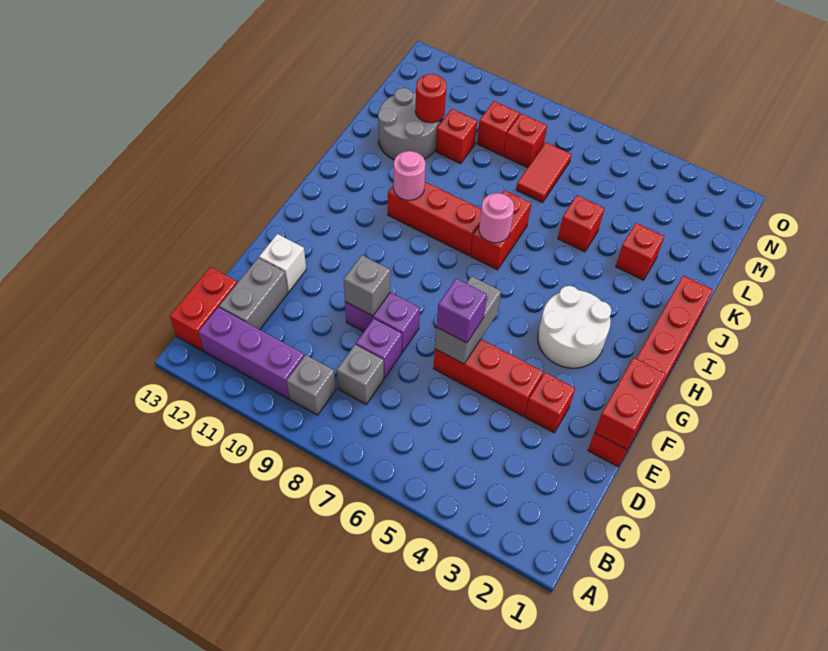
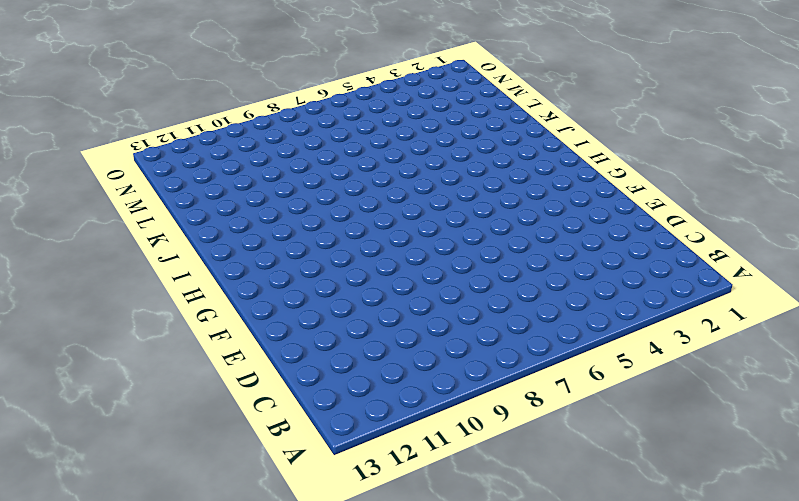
none -> grey 1x1 brick [287,355,336,415]
none -> purple 1x3 brick [199,307,304,399]
none -> red 1x2 brick [170,267,237,351]

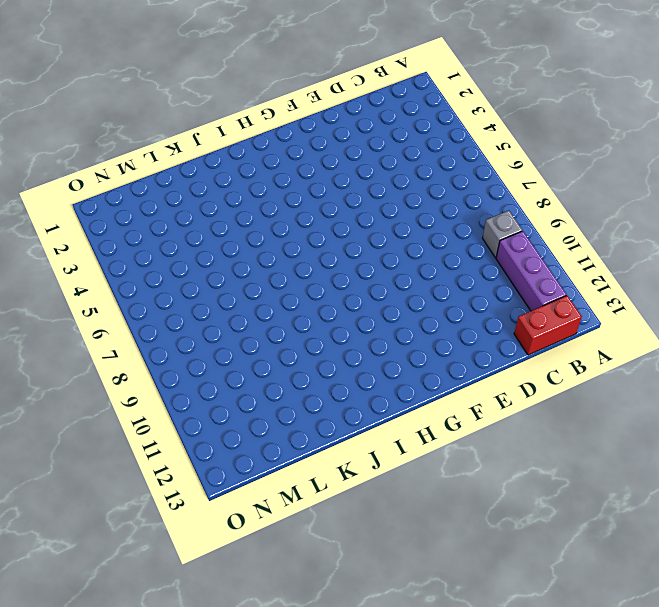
none -> grey 1x1 brick [337,345,384,404]
none -> grey 1x2 brick [219,258,288,330]
none -> purple 1x1 brick [356,319,402,378]

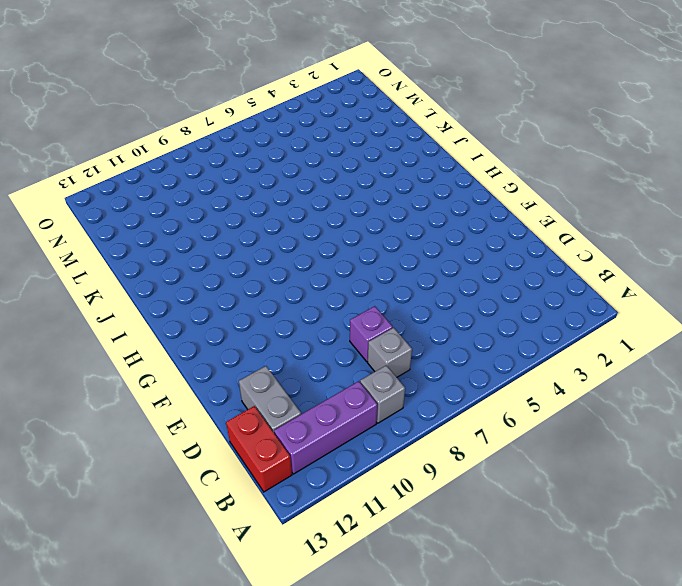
none -> red 1x6 brick [588,276,713,467]
none -> red 1x1 brick [525,373,575,433]
none -> red 1x3 brick [433,339,543,416]

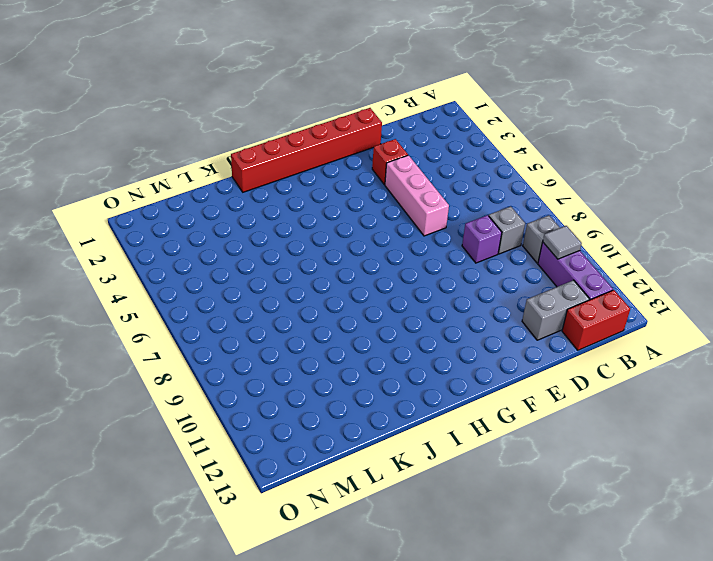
grey 1x1 tile [543,226,582,259] -> none
pink 1x3 brick [385,155,449,236] -> red 1x3 brick [433,339,543,416]
none -> purple 1x2 brick [345,292,420,352]
none -> white 1x1 brick [259,234,306,292]
none -> white 2x2 round brick [538,286,611,368]

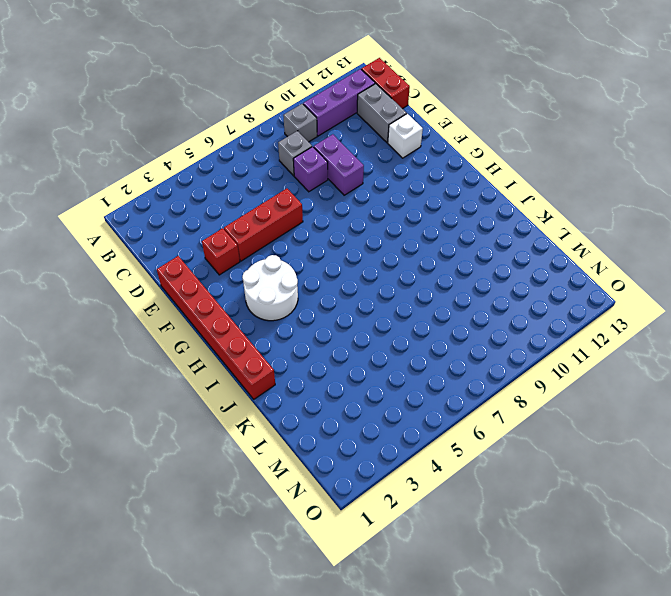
purple 1x2 brick [314,134,364,195] -> purple 1x2 brick turned to [345,292,420,352]
none -> red 1x2 brick [471,190,531,270]
none -> red 1x3 brick [388,182,481,255]
none -> red 1x1 brick [616,223,664,280]

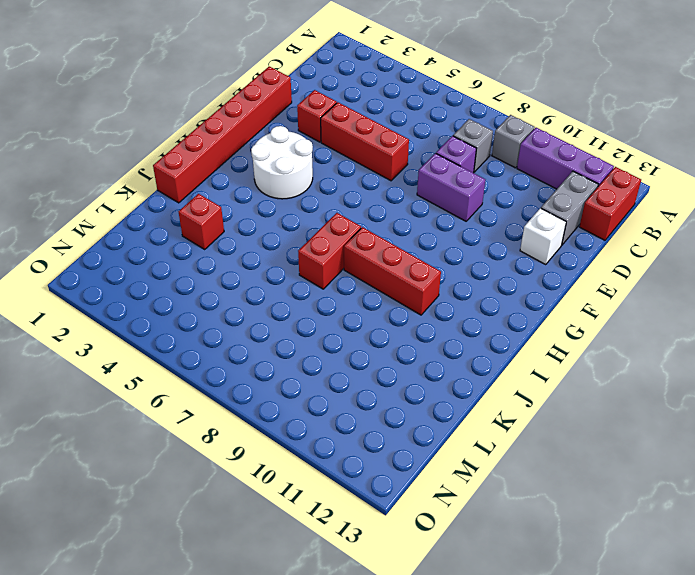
none -> red 1x1 brick [558,195,604,252]
none -> grey 2x2 round brick [378,88,439,160]
none -> red 1x2 tile [516,142,572,203]

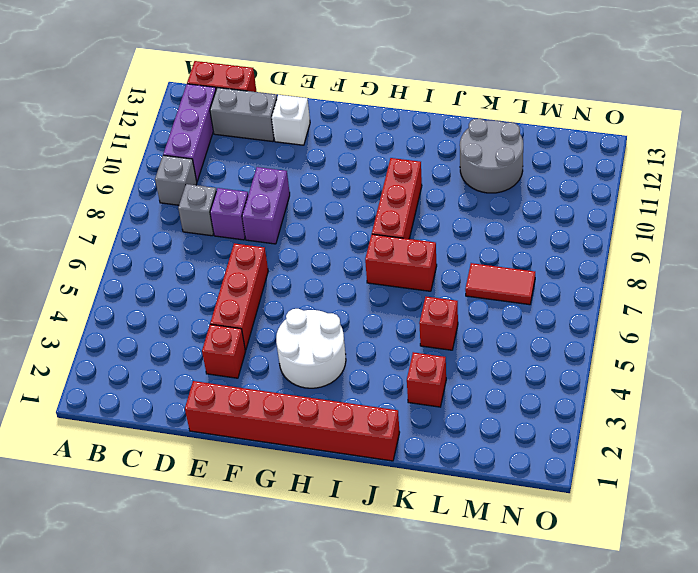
none -> red 1x1 brick [435,109,477,164]
none -> red 1x1 brick [504,113,547,168]
none -> red 1x1 brick [477,101,520,156]

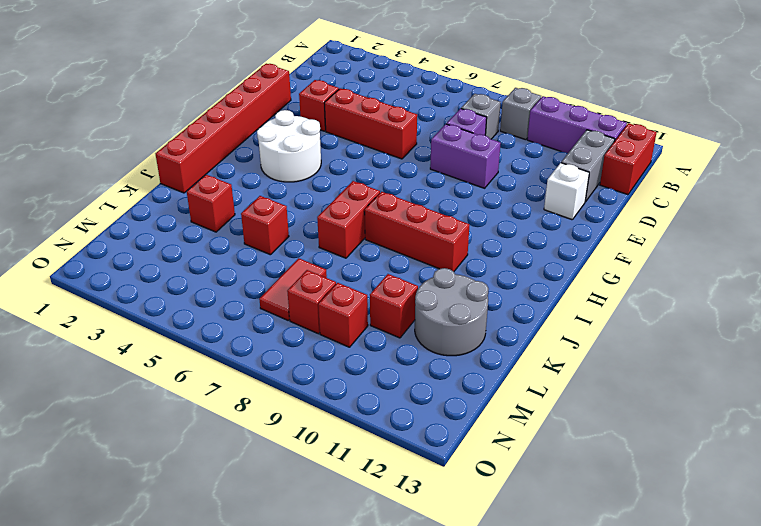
none -> red 1x2 brick [595,358,665,449]
none -> grey 1x2 brick [435,276,501,364]
none -> grey 1x1 brick [344,255,390,316]

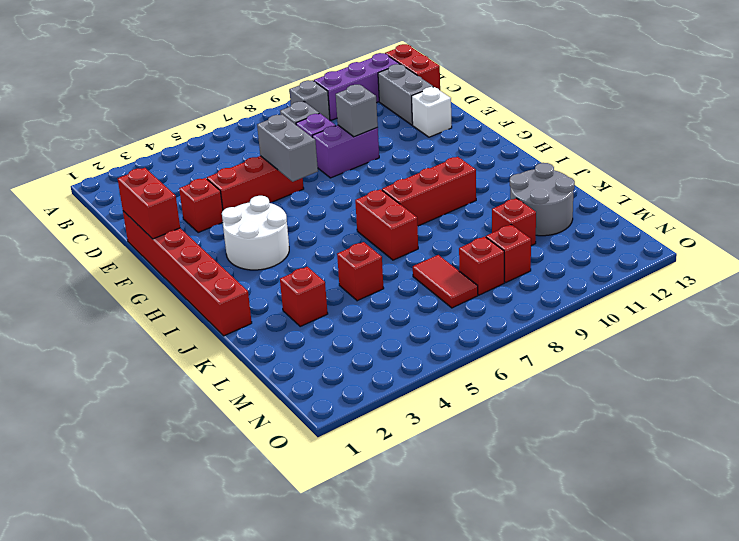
none -> pink 1x1 round brick [479,193,514,243]
none -> pink 1x1 round brick [394,151,426,200]
none -> red 1x1 round brick [415,74,447,123]

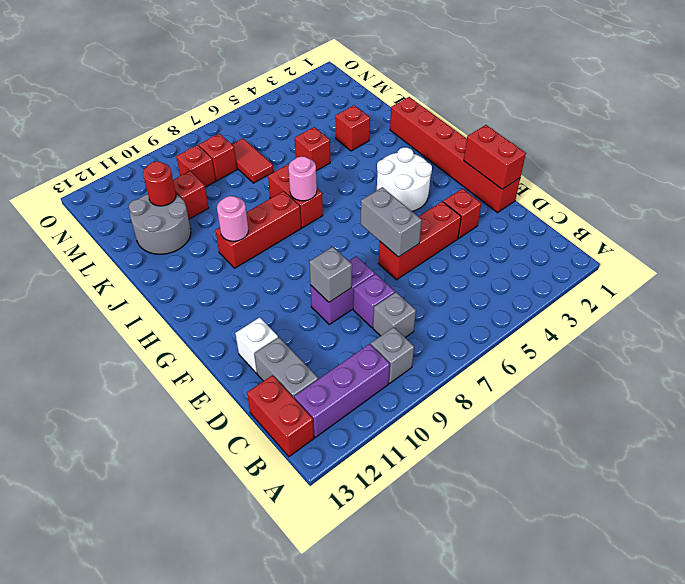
none -> purple 1x1 brick [437,279,487,343]

